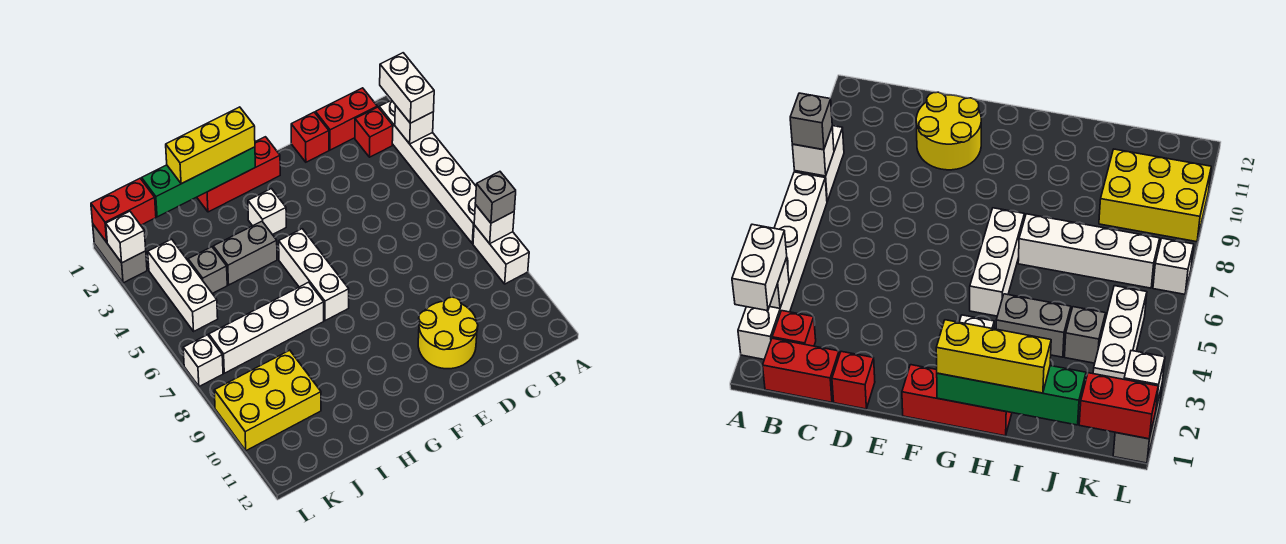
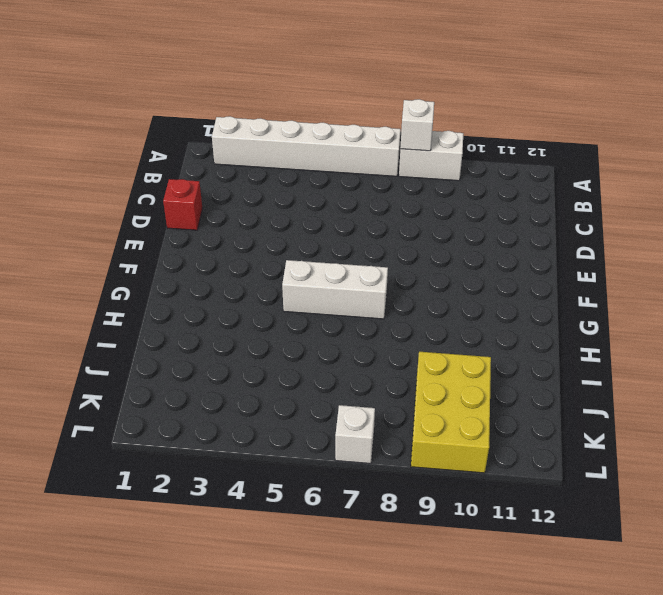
none -> red 1x2 brick [316,88,377,150]
none -> red 1x1 brick [355,107,393,157]
none -> yellow 2x2 round brick [418,297,478,369]

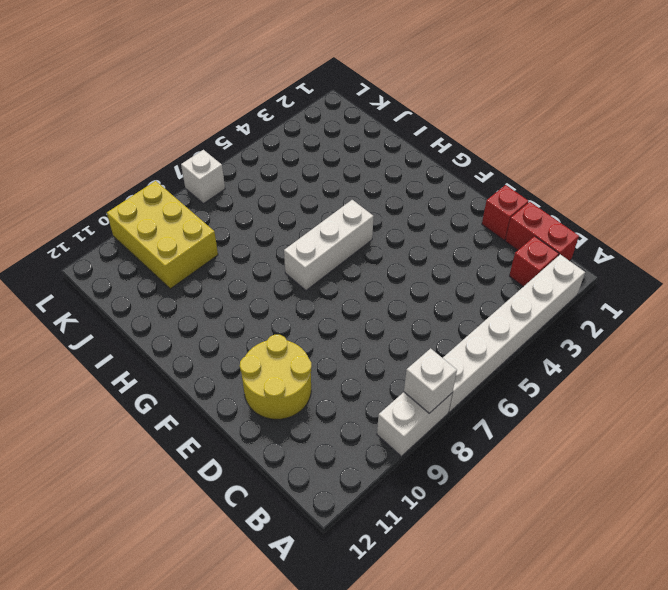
none -> red 1x3 brick [197,137,280,212]
none -> white 1x1 brick [248,189,286,235]
none -> grey 1x2 brick [213,221,277,285]

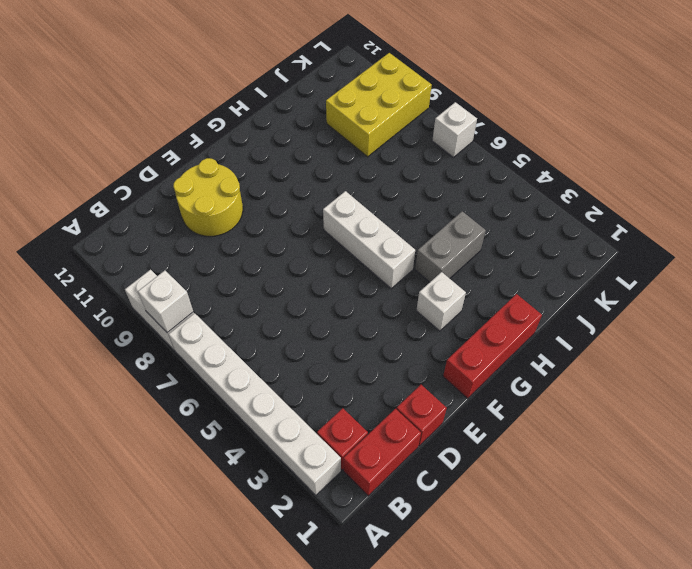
none -> white 1x4 brick [209,282,324,373]
none -> grey 1x1 brick [188,247,227,294]
none -> white 1x3 brick [148,239,218,331]

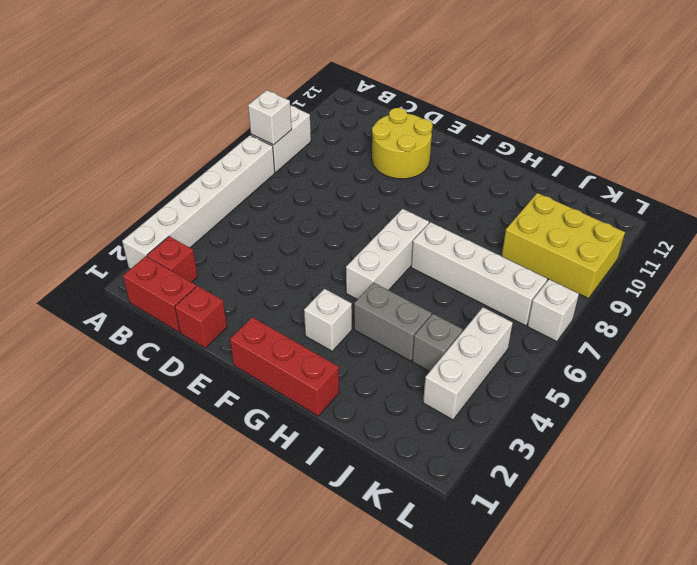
none -> grey 1x2 brick [93,225,147,283]
none -> white 1x1 brick [395,105,433,144]
none -> green 1x4 brick [142,147,255,217]

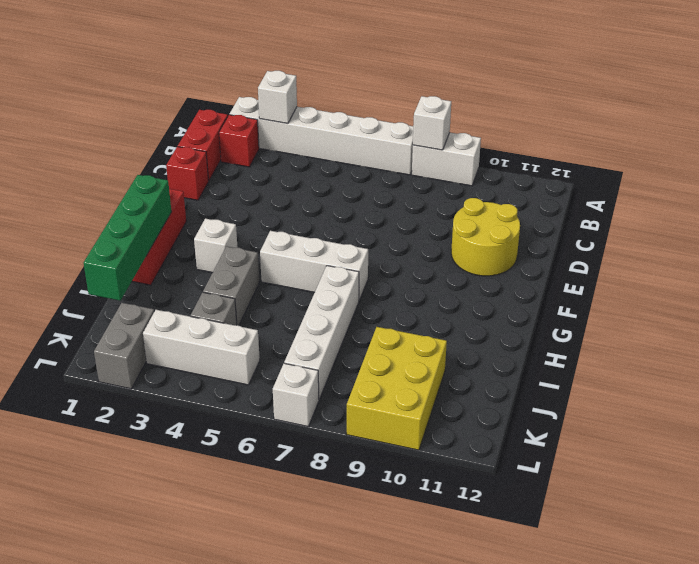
grey 1x2 brick [94,303,154,389] -> grey 1x2 brick turned to [93,225,147,283]
none -> red 1x2 brick [91,178,156,242]
none -> white 1x1 brick [106,211,146,263]
none -> white 1x2 brick [380,53,434,123]

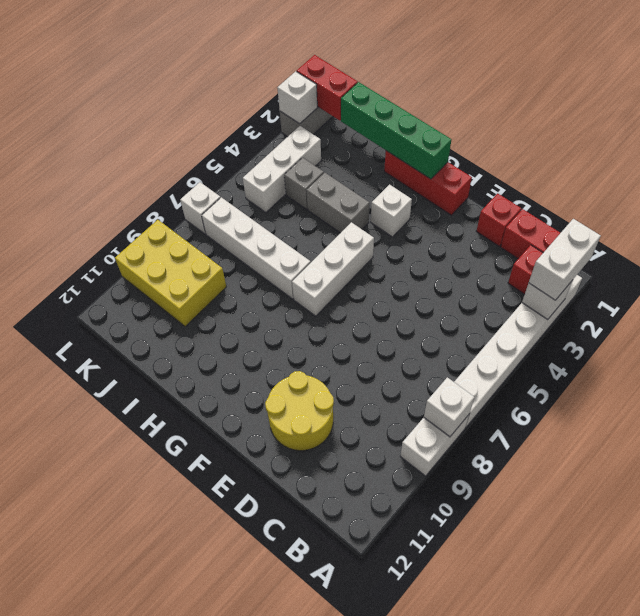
none -> grey 1x1 brick [475,172,516,223]
none -> yellow 1x3 brick [166,107,255,184]

